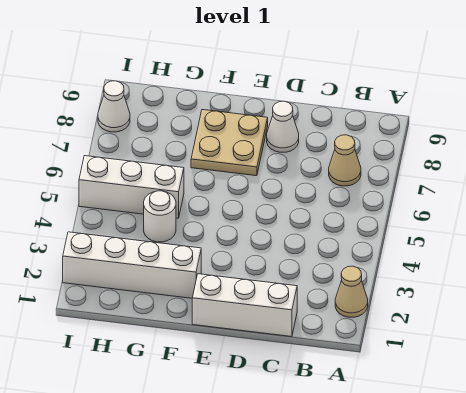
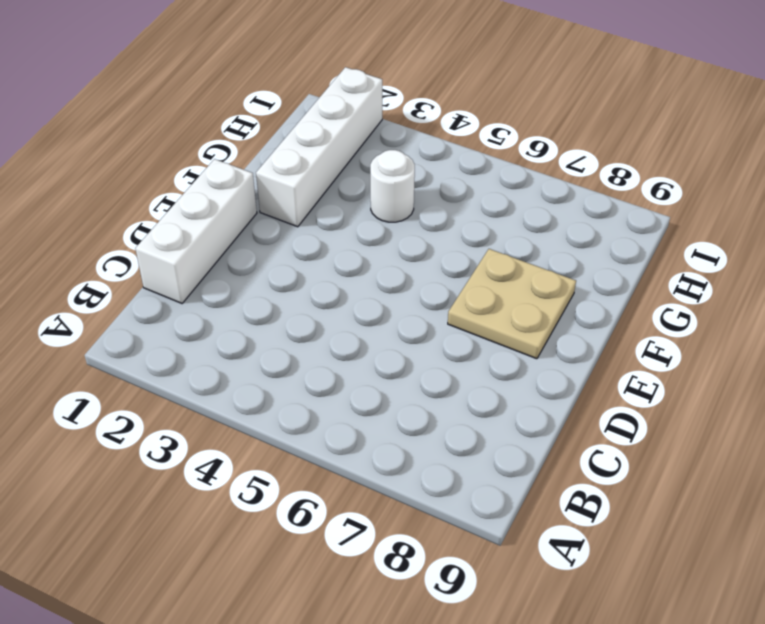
none -> tan 1x1 cone [335,266,368,317]
none -> tan 1x1 cone [329,135,361,186]

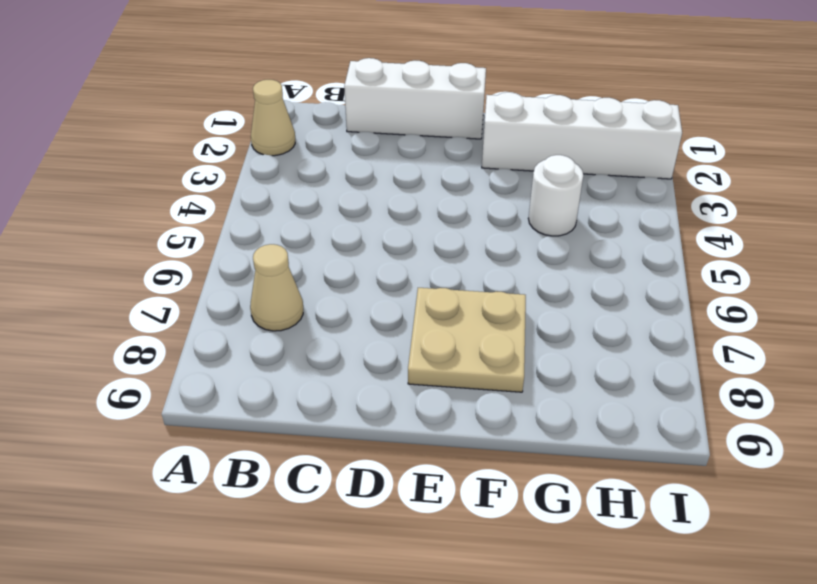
none -> white 1x1 cone [267,101,299,152]
none -> white 1x3 brick [79,156,184,218]

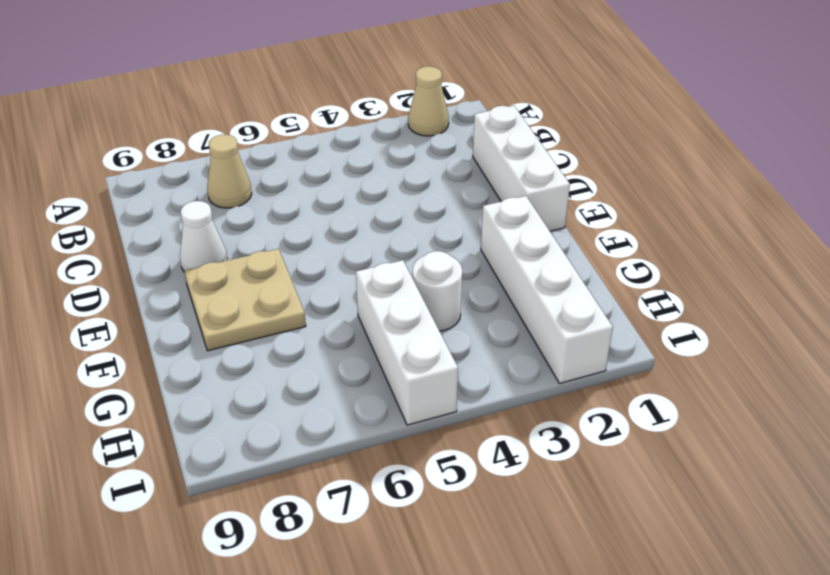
none -> white 1x1 cone [98,81,130,132]

